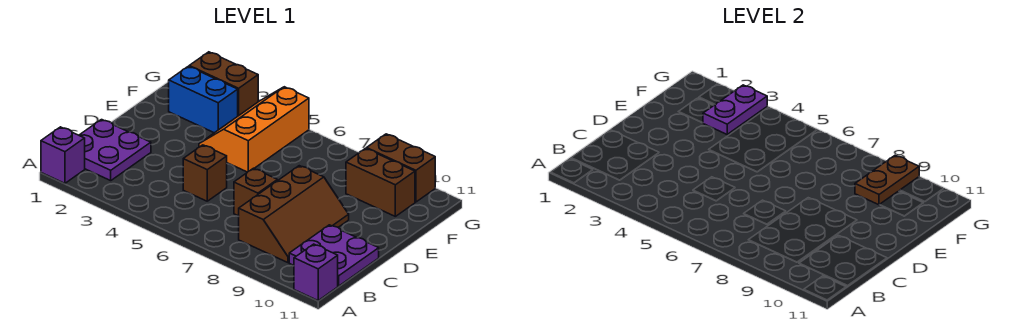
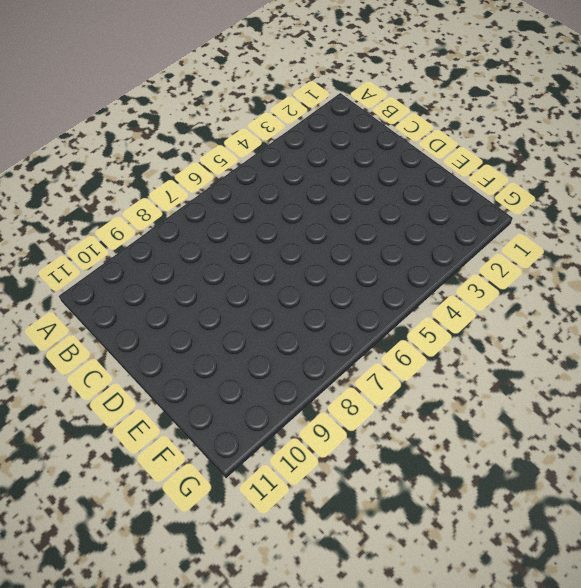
none -> purple 1x1 brick [41,127,85,183]
none -> purple 1x1 brick [294,244,338,300]
none -> purple 2x2 plate [79,120,151,181]

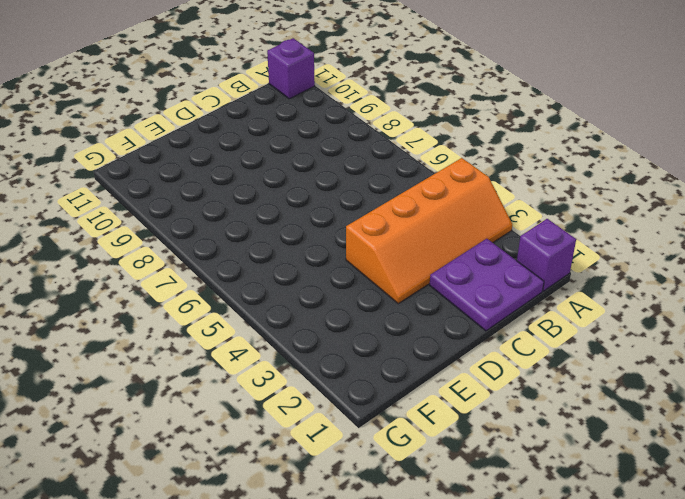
orange 2x4 slope [346,158,512,304] -> none
none -> brown 2x3 slope [239,166,349,263]
none -> purple 2x2 plate [289,225,379,286]
none -> brown 1x1 brick [183,145,227,201]

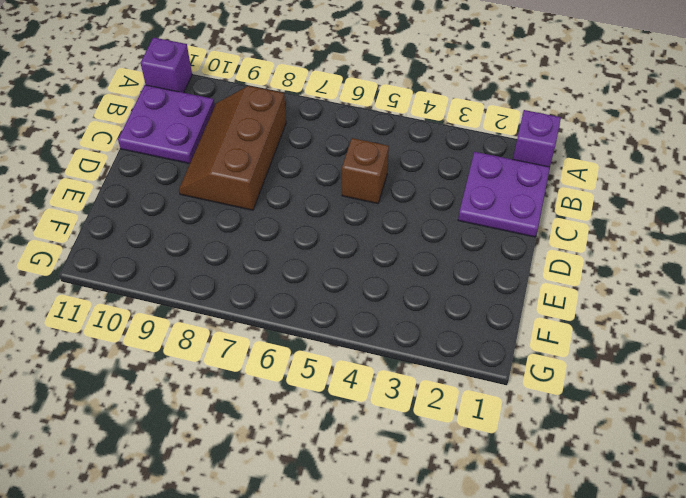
none -> brown 1x1 brick [234,168,277,216]
none -> orange 2x3 slope [199,87,309,172]
none -> blue 1x2 brick [169,66,238,133]

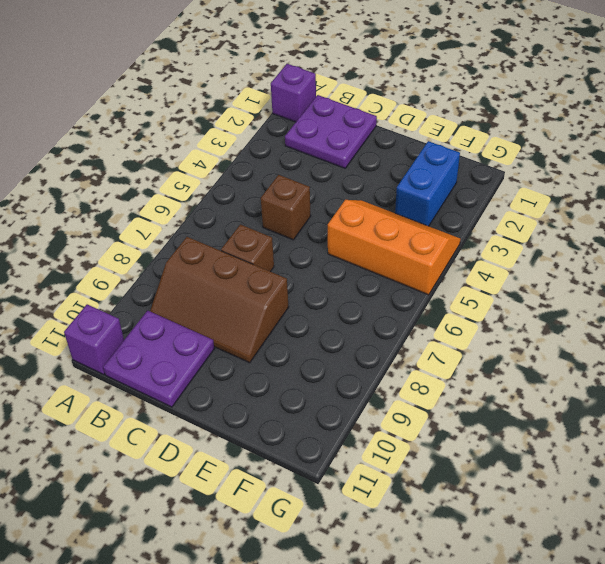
none -> brown 1x2 brick [346,148,415,216]
none -> brown 1x2 brick [189,52,258,116]
none -> brown 1x2 brick [367,134,435,202]

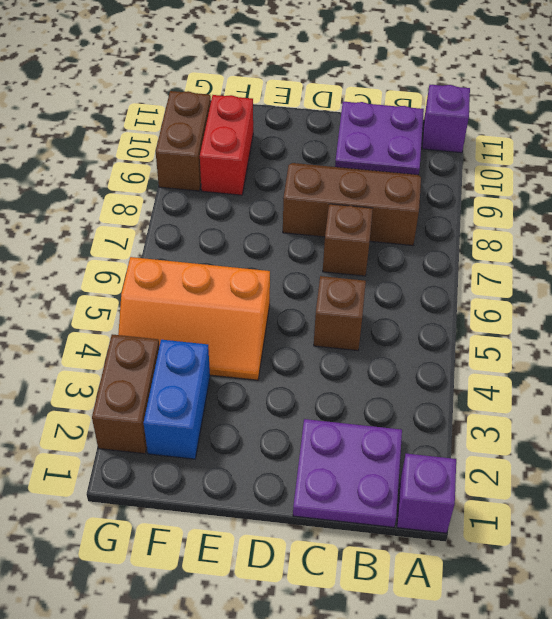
red 1x2 brick [200,95,253,195] -> brown 1x2 brick [346,148,415,216]
none -> purple 1x2 plate [703,85,767,134]
none -> brown 1x2 plate [855,155,919,205]

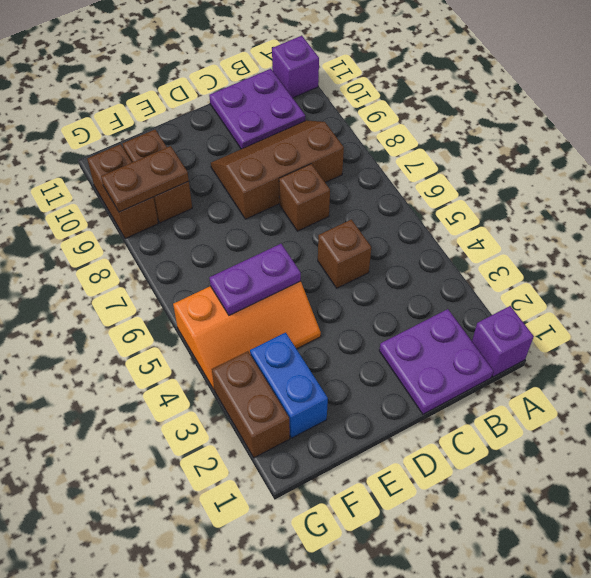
purple 1x2 plate [209,244,301,315] -> purple 1x2 plate moved to [703,85,767,134]

